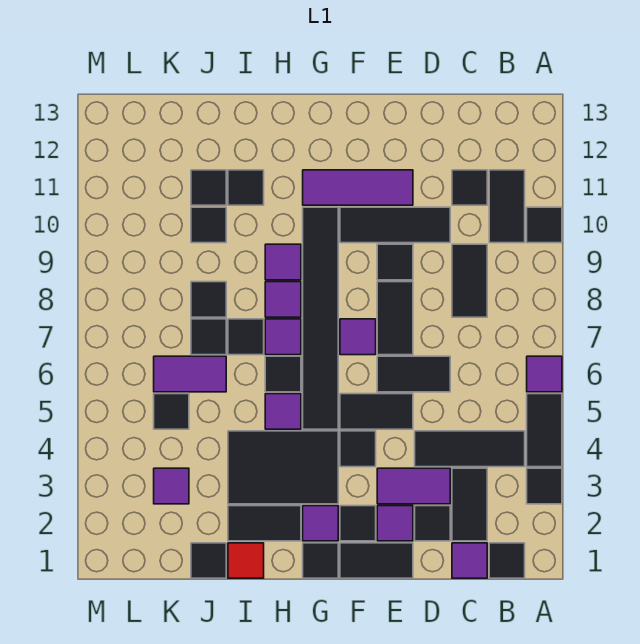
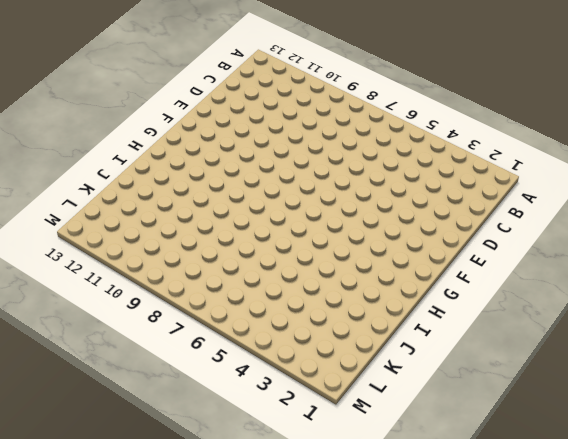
none -> black 1x1 tile [527,468,562,504]
none -> black 1x2 tile [527,394,562,467]
none -> purple 1x1 tile [527,356,562,392]
none -> black 1x1 tile [527,207,562,243]

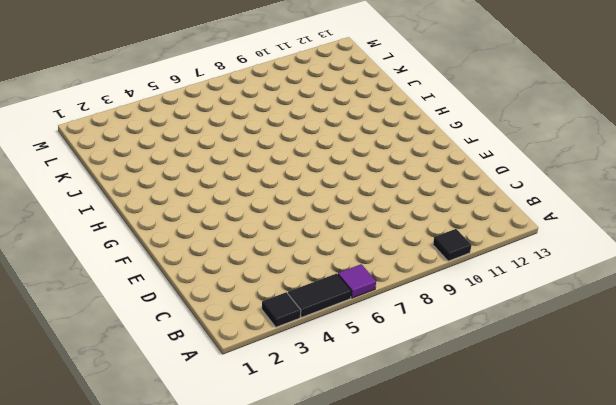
none -> black 1x1 tile [489,543,525,578]
none -> black 1x3 tile [415,431,525,467]
none -> black 1x2 tile [489,170,525,243]
none -> purple 1x1 tile [452,543,487,578]

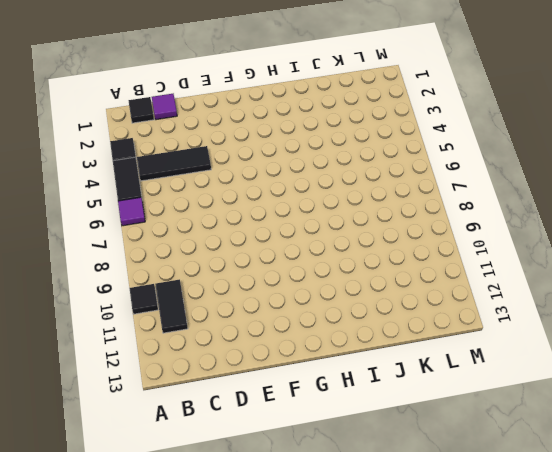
none -> black 1x2 tile [452,468,487,541]
none -> black 1x2 tile [452,244,487,317]
none -> black 1x1 tile [452,170,487,205]
none -> black 1x1 tile [415,506,450,541]

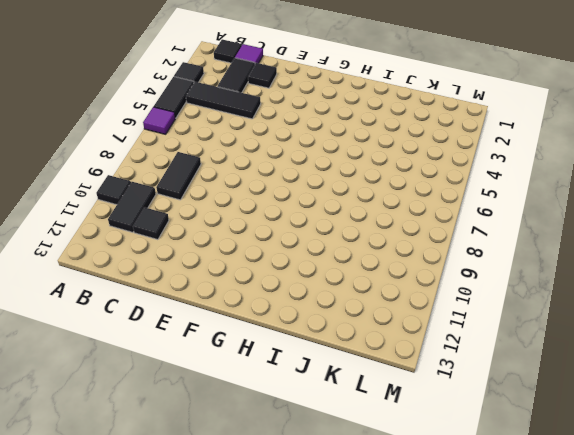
none -> purple 1x2 tile [377,468,450,504]
none -> black 1x2 tile [377,356,450,392]
none -> black 1x3 tile [340,207,450,243]
none -> black 1x2 tile [340,543,413,578]

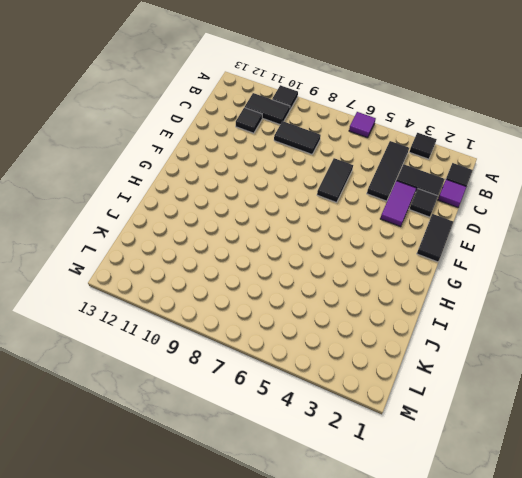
none -> black 1x2 tile [527,394,562,467]
none -> black 1x3 tile [340,207,450,243]
none -> purple 1x1 tile [377,506,413,541]
none -> black 1x2 tile [340,394,413,429]

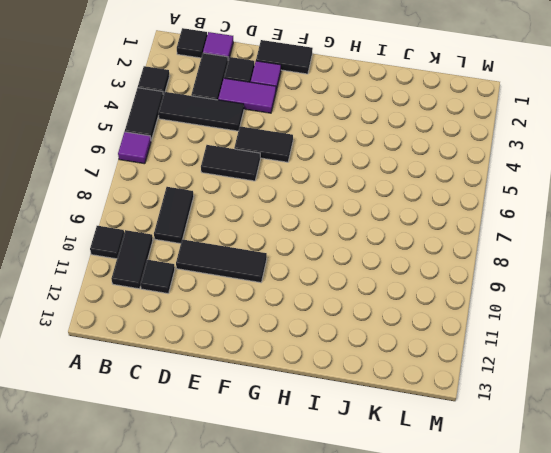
none -> black 1x2 tile [377,282,413,355]
none -> black 1x1 tile [377,244,413,280]
none -> purple 1x3 tile [303,170,413,205]
none -> black 1x1 tile [340,506,376,541]

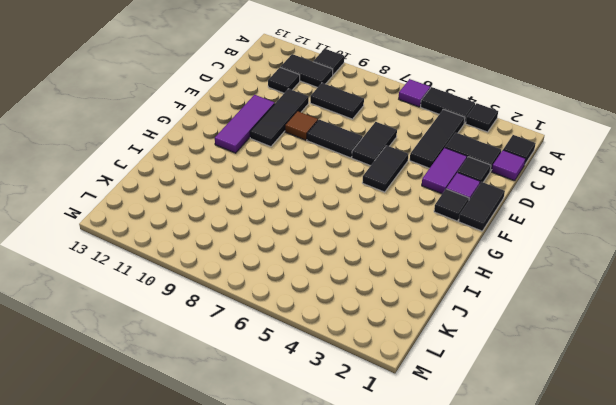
brown 1x1 tile [285,111,318,140] -> black 1x1 tile [377,244,413,280]
none -> black 1x1 tile [340,431,376,467]
none -> purple 1x1 tile [340,319,376,355]
none -> black 1x1 tile [303,543,338,578]
none -> purple 1x1 tile [303,506,338,541]

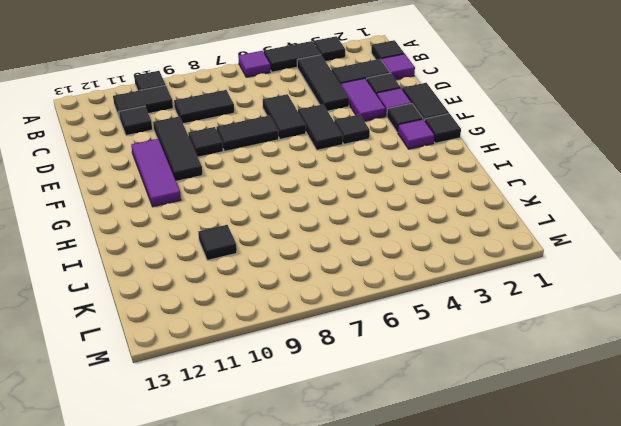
none -> purple 1x1 tile [340,319,376,355]
none -> black 2x3 tile [228,431,338,504]
none -> black 1x6 tile [303,207,338,429]
none -> black 1x2 tile [228,506,301,541]

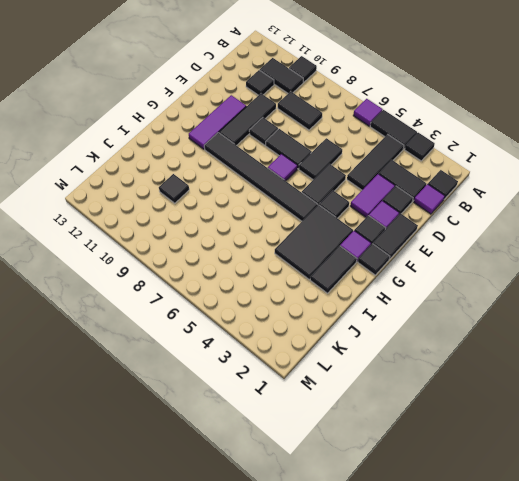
none -> purple 1x1 tile [265,394,301,429]
none -> black 1x1 tile [265,356,301,392]
none -> purple 1x1 tile [265,319,301,355]
none -> purple 1x1 tile [265,282,301,317]

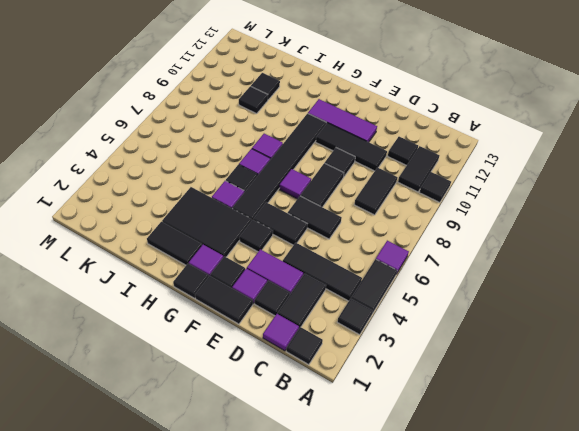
none -> purple 1x1 tile [265,244,301,280]
none -> red 1x1 tile [228,543,264,578]
none -> black 1x1 tile [228,319,264,355]
none -> black 1x1 tile [228,170,264,205]

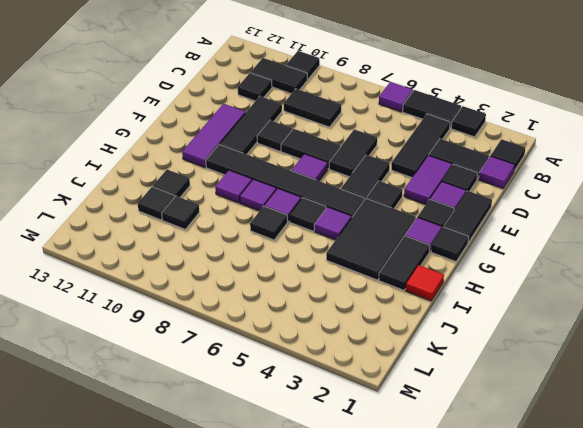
none -> black 1x1 tile [191,543,226,578]
none -> purple 1x2 tile [154,356,226,392]
none -> black 1x1 tile [191,319,226,355]
none -> black 1x1 tile [191,282,226,317]

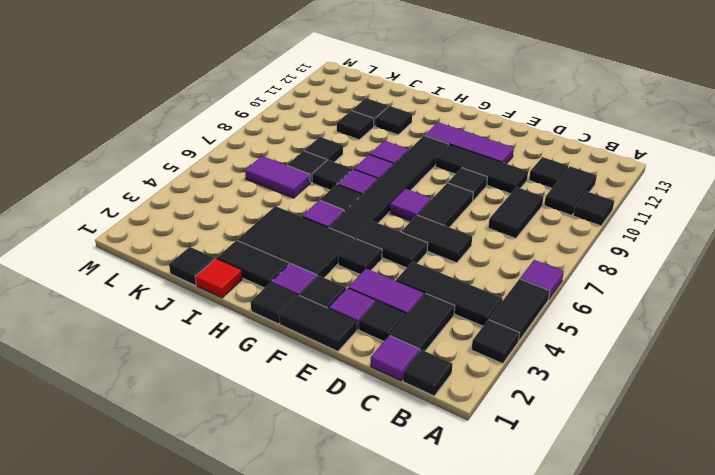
none -> purple 1x1 tile [154,468,189,504]
none -> black 1x1 tile [154,394,189,429]

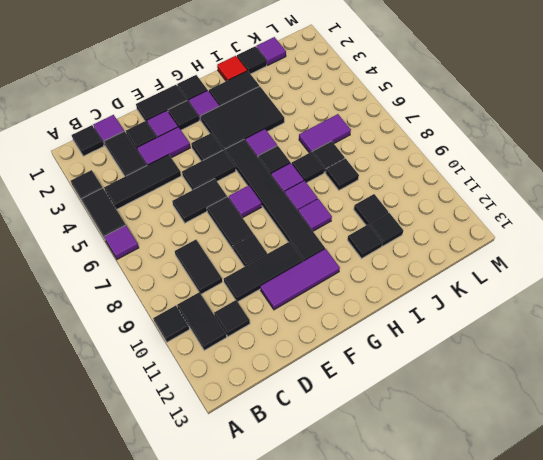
purple 1x1 tile [256,37,286,65] -> purple 1x1 tile moved to [154,468,189,504]
none -> black 1x1 tile [154,394,189,429]

